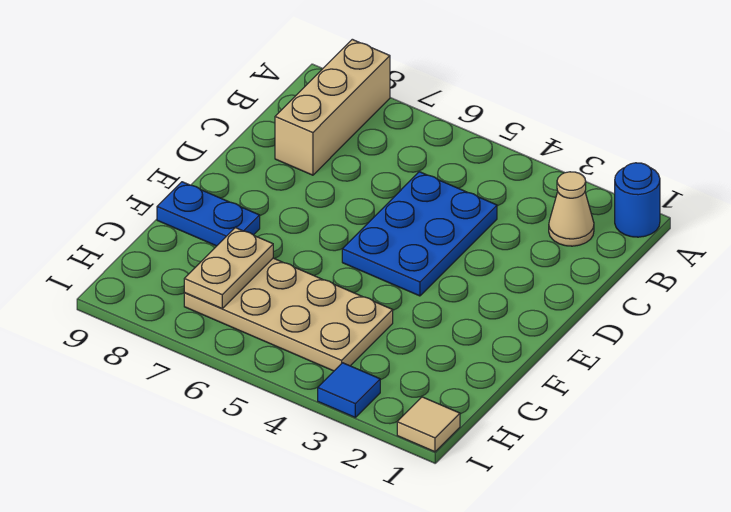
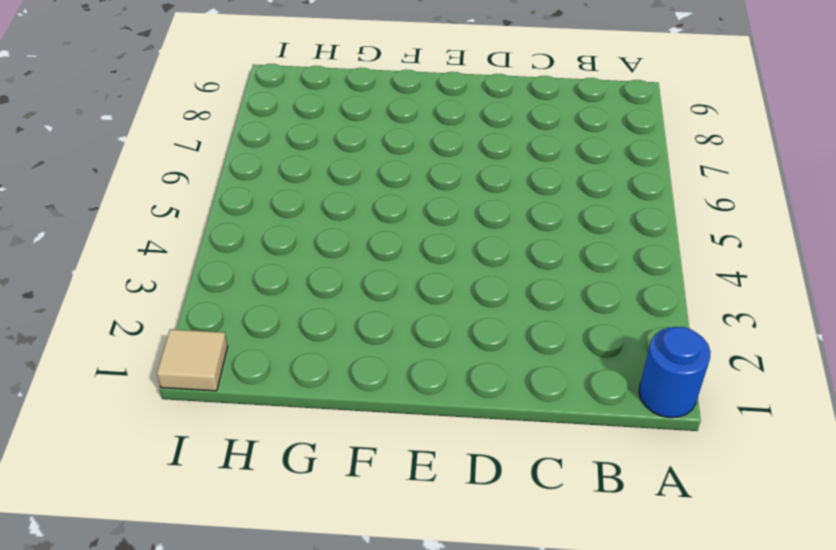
none -> tan 1x3 brick [275,39,390,175]
none -> tan 1x1 cone [549,172,594,246]

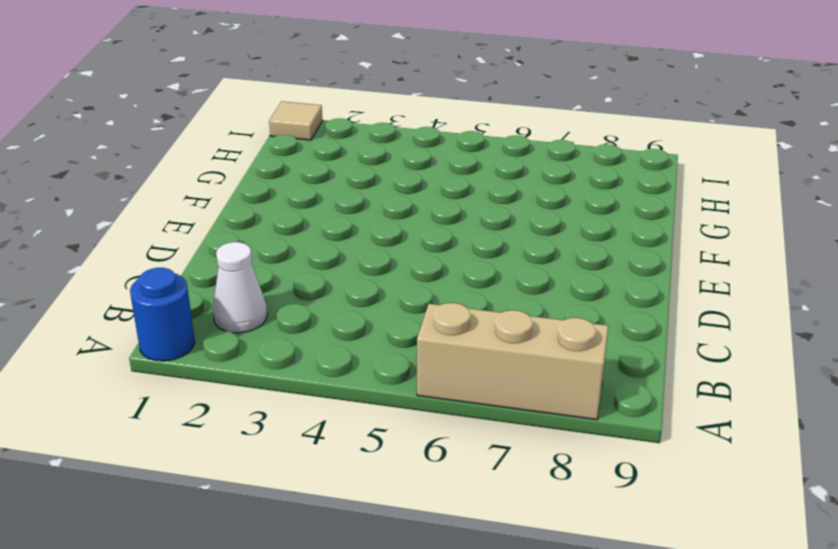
tan 1x3 brick [417,303,608,420] -> tan 1x3 brick turned to [275,39,390,175]
white 1x1 cone [213,242,267,333] -> tan 1x1 cone [549,172,594,246]
none -> blue 2x3 plate [342,172,497,296]
none -> blue 1x2 plate [157,182,260,246]

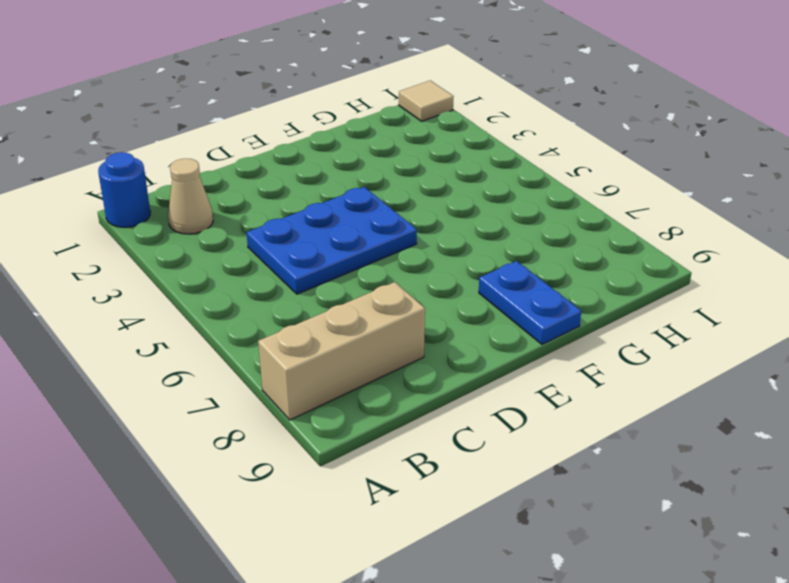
none -> tan 2x4 plate [184,258,393,371]
none -> blue 1x1 tile [318,363,380,417]

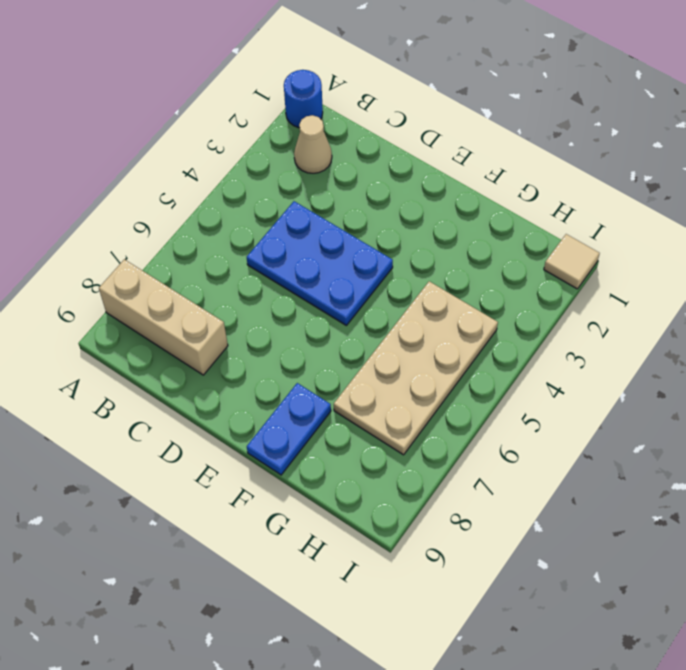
none -> blue 1x1 tile [318,363,380,417]
none -> tan 1x2 plate [184,228,273,309]

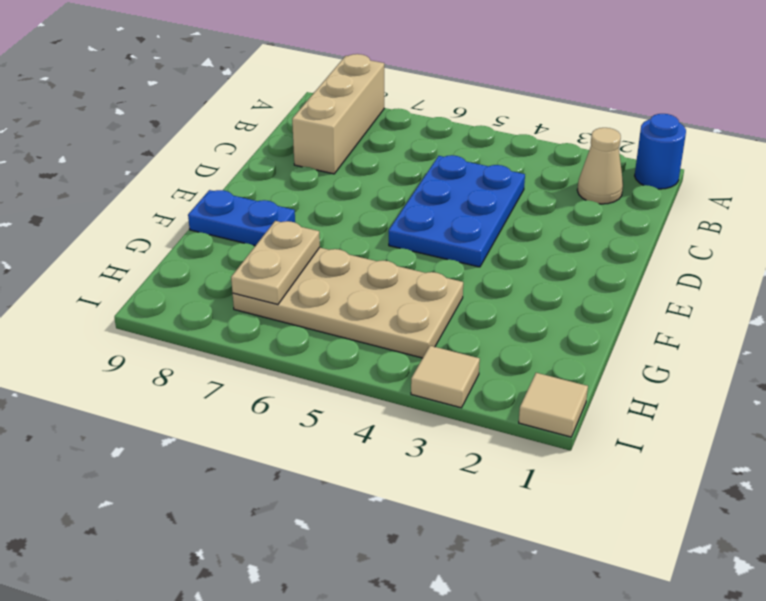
tan 1x1 tile [411,346,480,408] -> blue 1x1 tile [318,363,380,417]

